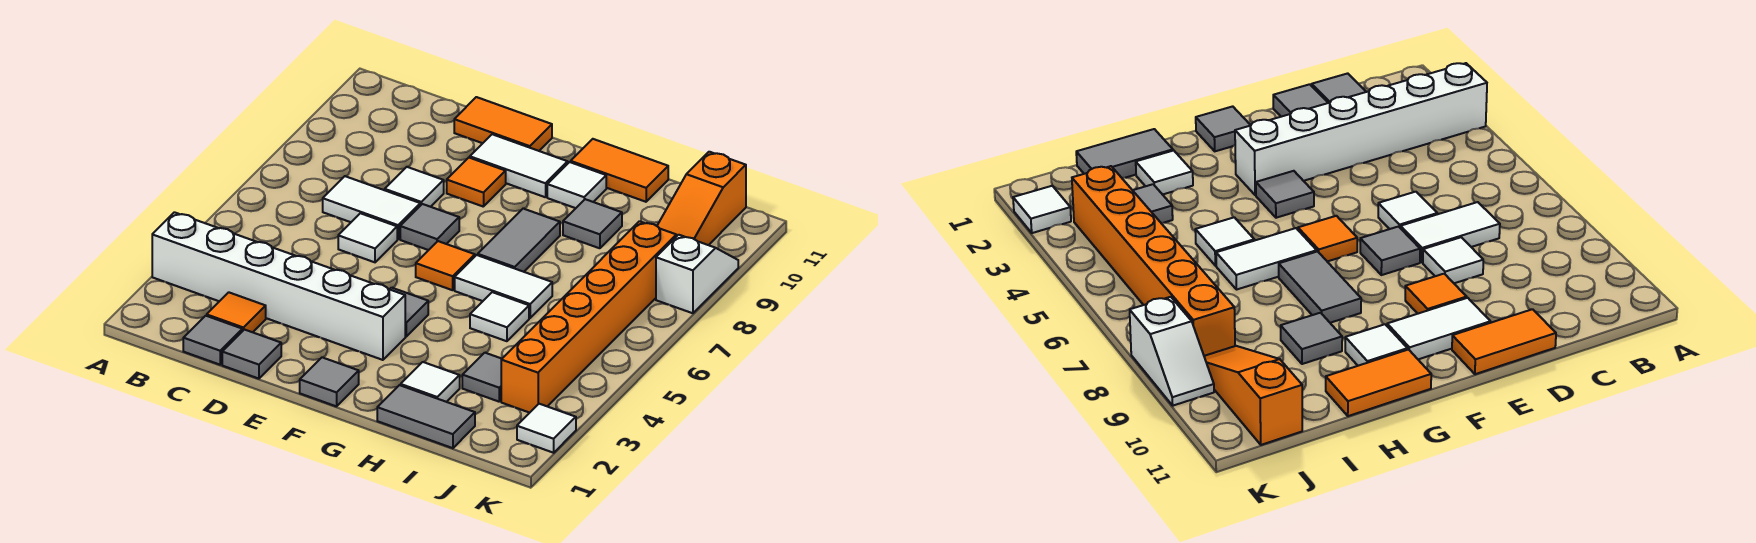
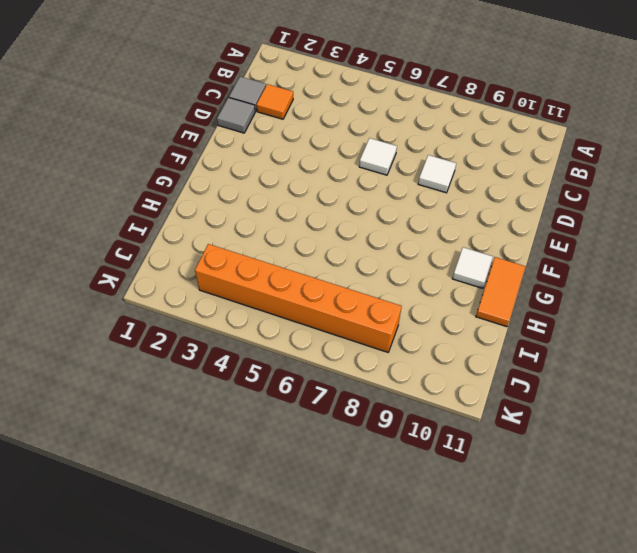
none -> white 1x6 brick [152,212,405,360]
none -> white 1x2 tile [323,176,420,239]
none -> orange 1x2 tile [454,97,552,151]

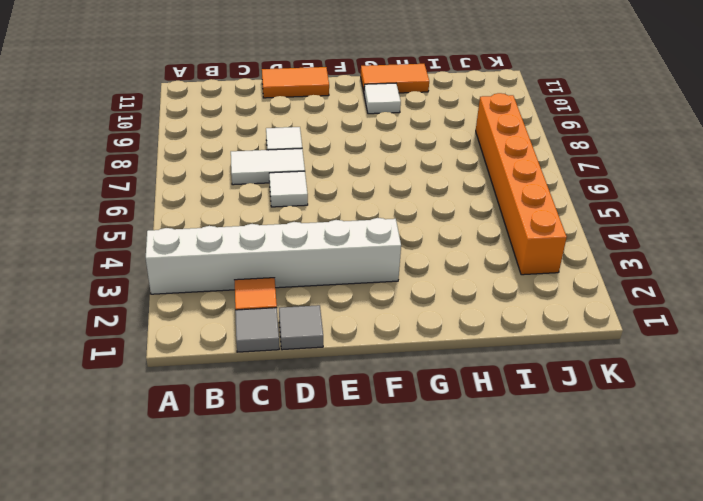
none -> grey 1x1 tile [400,204,459,250]
none -> orange 1x1 tile [447,158,506,207]
none -> white 1x2 tile [470,134,568,197]

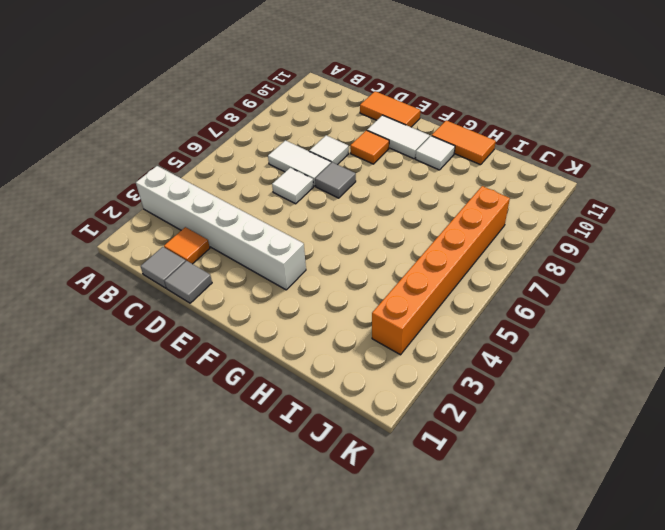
none -> grey 1x1 tile [300,357,359,406]
none -> grey 1x1 tile [390,288,428,337]
none -> orange 1x1 tile [416,241,475,290]

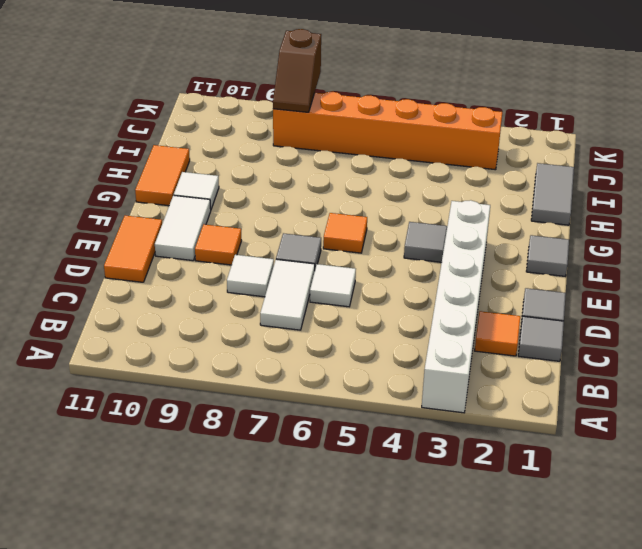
brown 1x2 slope [273,29,321,112] -> none
none -> white 1x2 tile [455,255,552,318]
none -> grey 1x2 tile [478,209,560,272]
none -> white 1x1 tile [401,362,460,402]

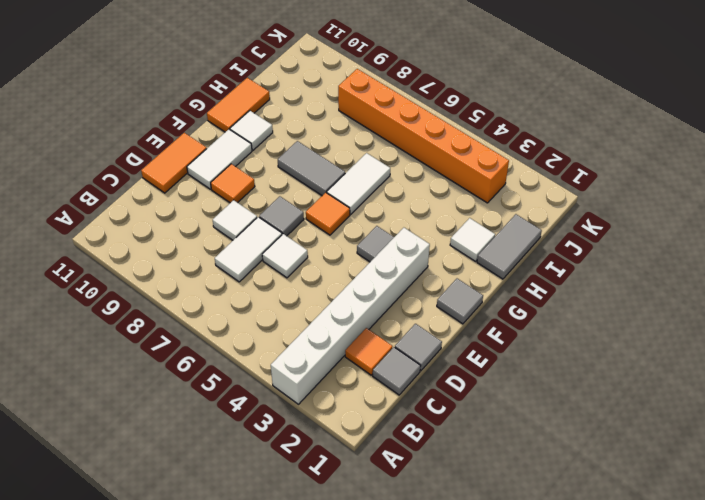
none -> white 1x1 tile [470,292,529,341]
none -> grey 1x1 tile [563,199,622,248]
none -> grey 1x1 tile [462,353,502,402]

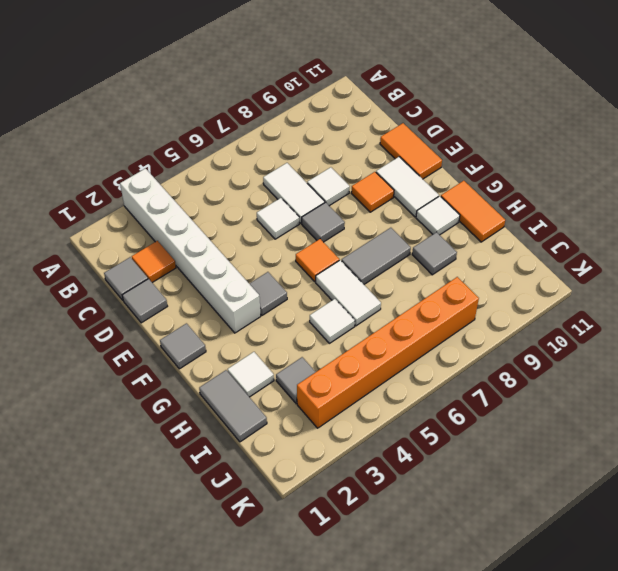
none -> orange 1x3 slope [657,152,746,245]
none -> white 1x1 tile [517,404,576,453]
none -> white 1x2 slope [656,235,738,313]

